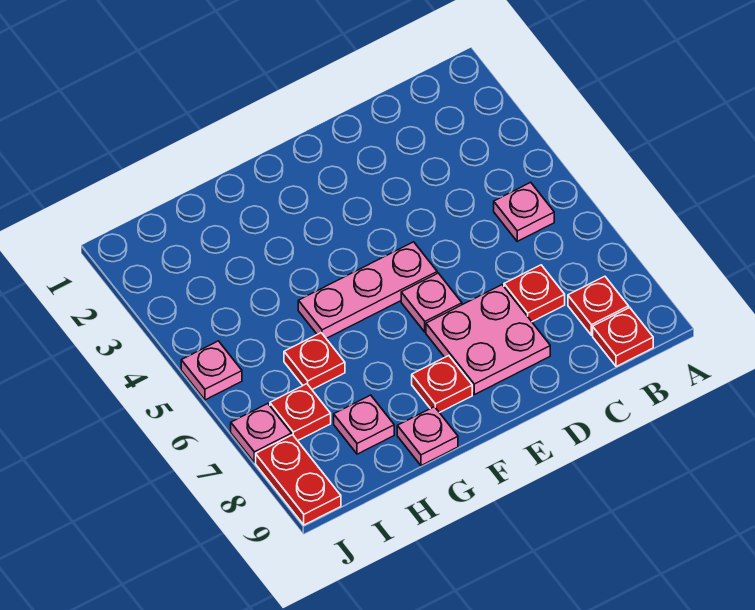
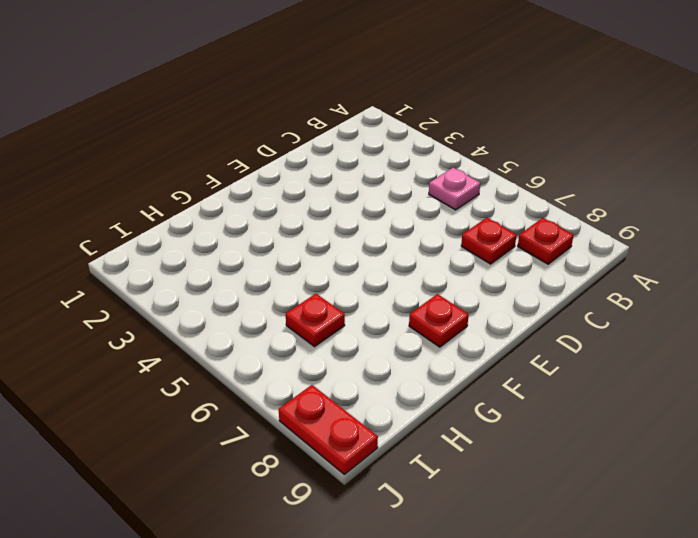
none -> red 1x1 plate [593,308,653,367]
none -> pink 2x2 plate [426,285,550,395]
none -> pink 1x3 plate [298,242,437,338]

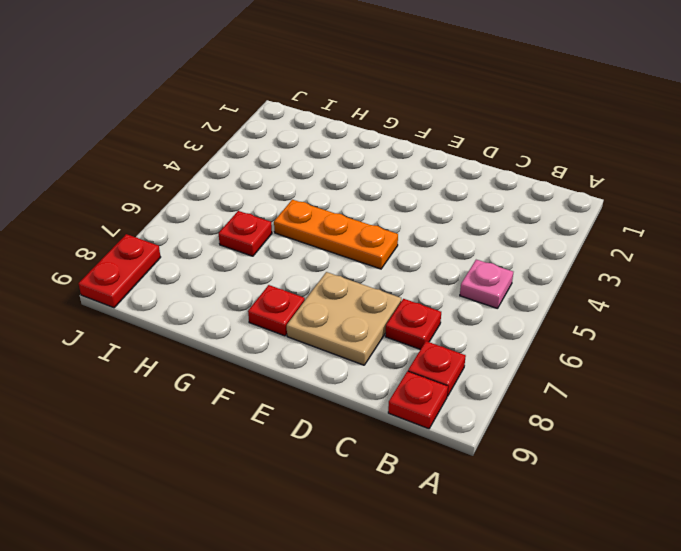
tan 2x2 plate [287,272,401,365] -> pink 2x2 plate [426,285,550,395]
orange 1x3 plate [274,200,398,269] -> pink 1x3 plate [298,242,437,338]
none -> pink 1x1 plate [401,273,462,332]
none -> pink 1x1 plate [397,407,458,466]
none -> pink 1x1 plate [334,395,394,454]

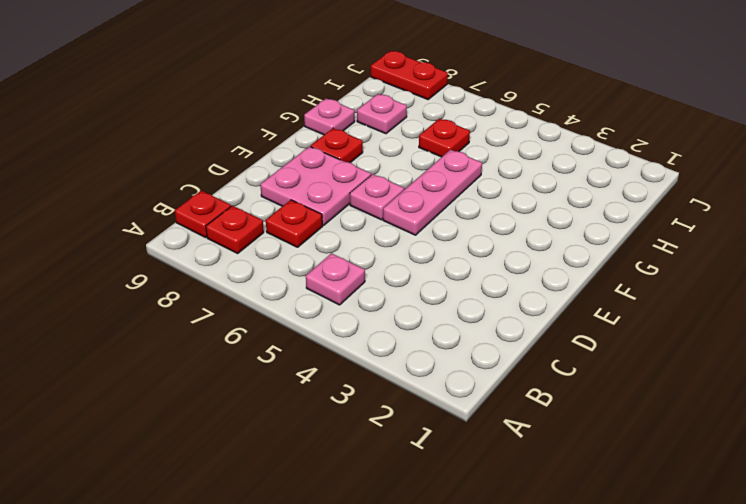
none -> red 1x1 plate [270,384,331,441]
none -> pink 1x1 plate [181,341,242,400]
none -> pink 1x1 plate [231,404,292,462]

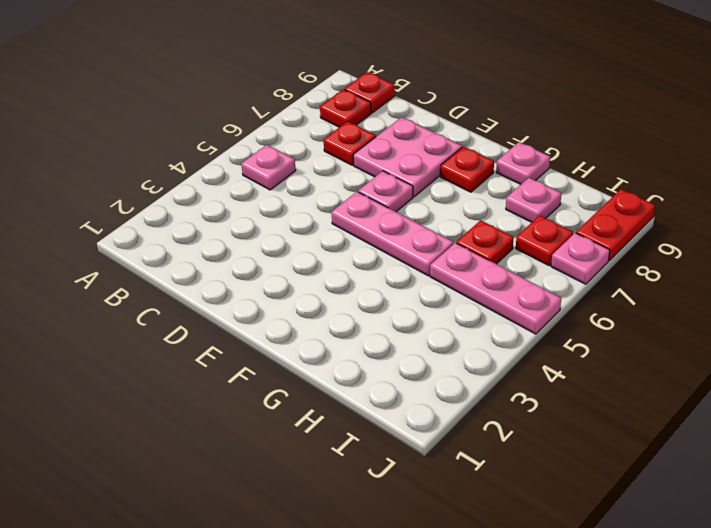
pink 1x3 plate [430,243,561,334] -> pink 1x1 plate [181,341,242,400]

